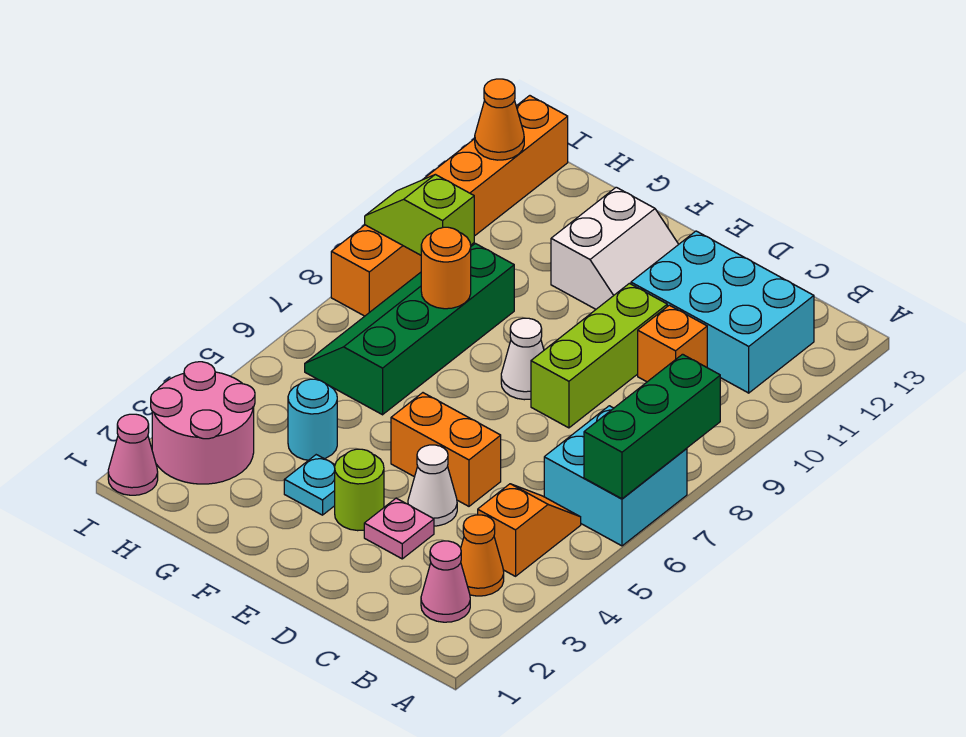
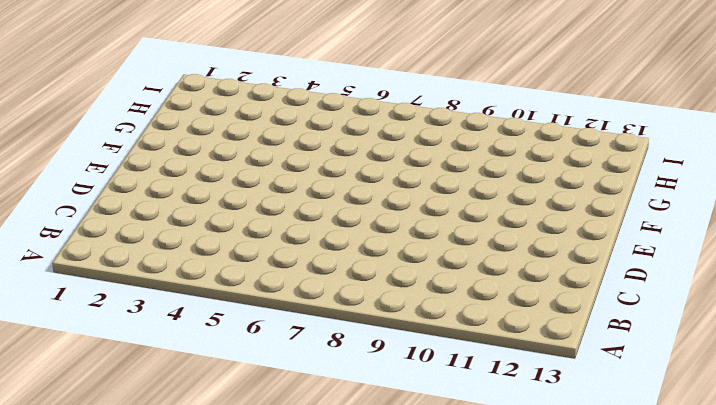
none -> cyan 2x2 brick [544,406,687,546]
none -> pink 1x1 cone [421,541,470,622]
none -> orange 1x1 cone [461,515,504,596]

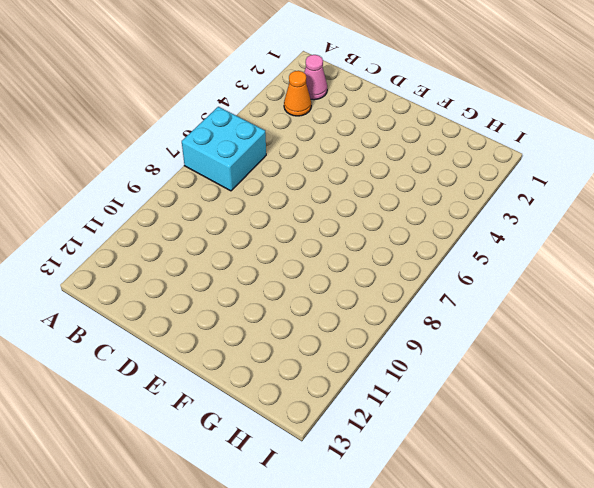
none -> orange 1x2 slope [478,484,581,576]
none -> cyan 2x3 brick [631,231,814,393]
none -> orange 1x1 brick [638,305,707,382]

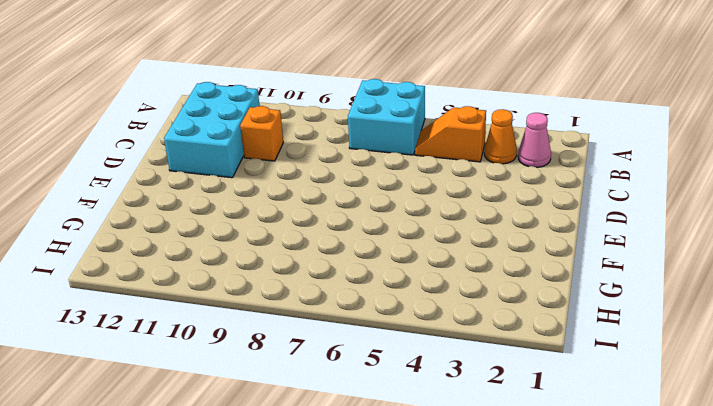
none -> pink 1x1 plate [364,498,434,559]
none -> white 1x1 cone [408,445,457,526]
none -> orange 1x2 brick [391,393,501,506]

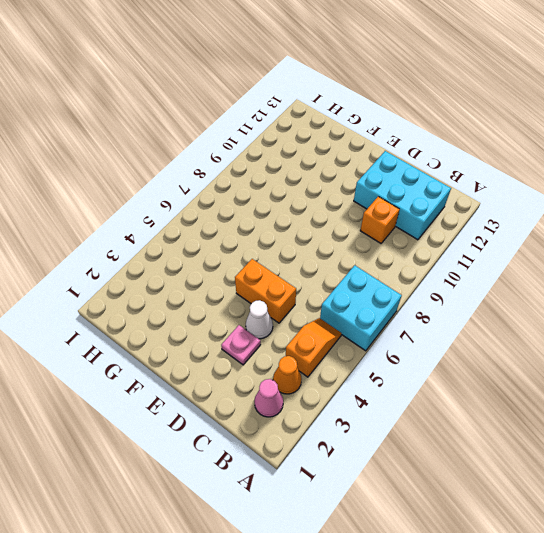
none -> lime 1x3 brick [531,283,667,428]
none -> lime 1x1 round brick [335,449,384,531]
none -> white 1x1 cone [501,318,544,400]

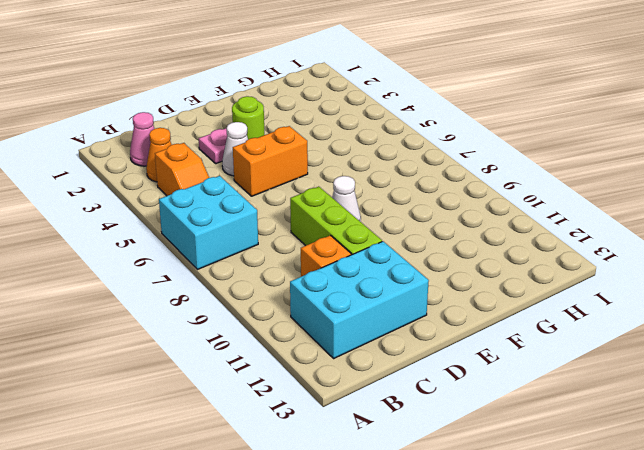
none -> white 2x2 slope [551,187,679,309]
none -> cyan 1x1 plate [284,455,335,515]
none -> cyan 1x1 round brick [288,379,337,460]

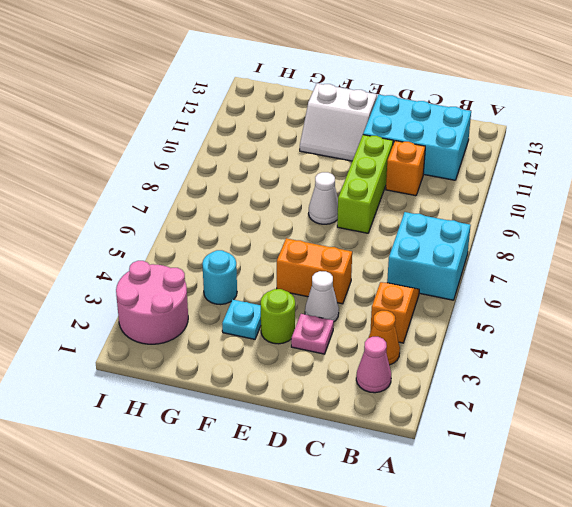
white 2x2 slope [300,84,377,161] -> white 2x2 slope turned to [551,187,679,309]
none -> green 2x4 slope [305,243,514,415]
none -> pink 1x1 cone [108,414,158,495]
none -> orange 1x6 brick [331,96,568,316]

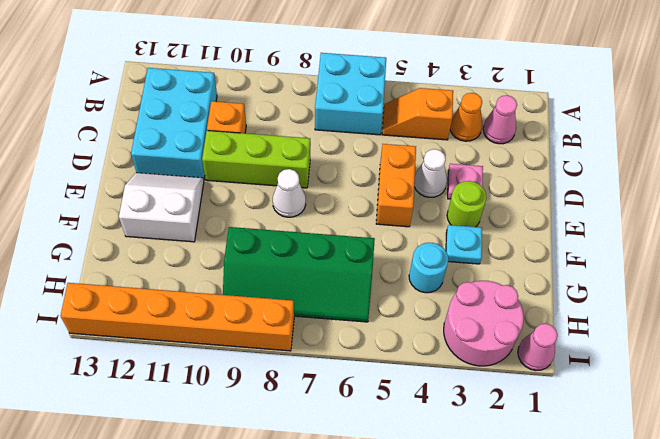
none -> green 1x3 brick [584,354,720,499]
none -> orange 1x1 round brick [421,227,471,309]
none -> lime 1x2 slope [365,174,474,255]

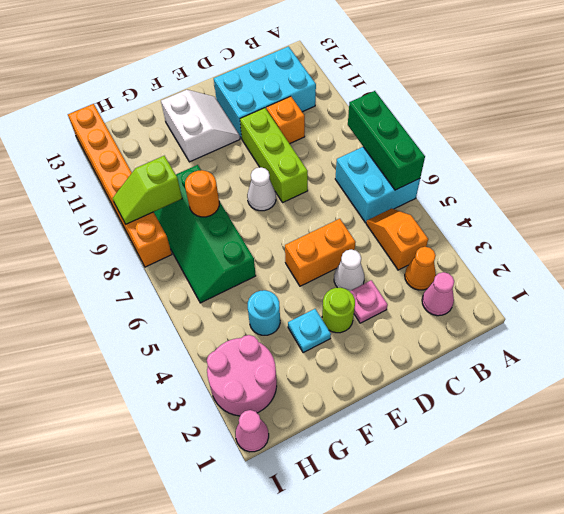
none -> orange 1x1 cone [475,79,524,160]

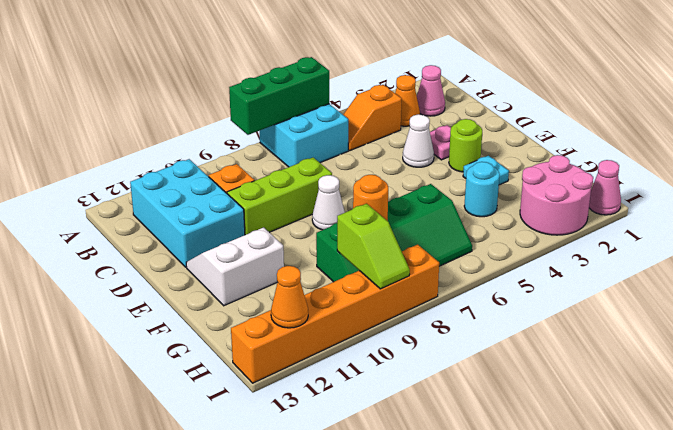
none -> orange 1x2 brick [391,393,501,506]

